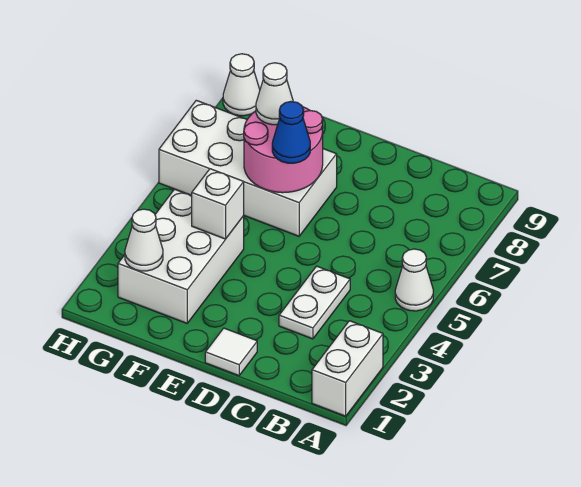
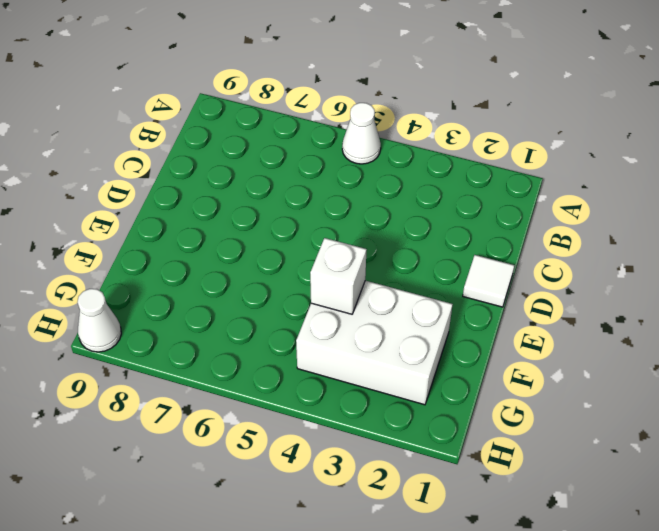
none -> white 1x2 brick [312,321,383,416]
none -> white 1x2 plate [279,266,350,339]
none -> white 2x4 brick [159,100,337,236]

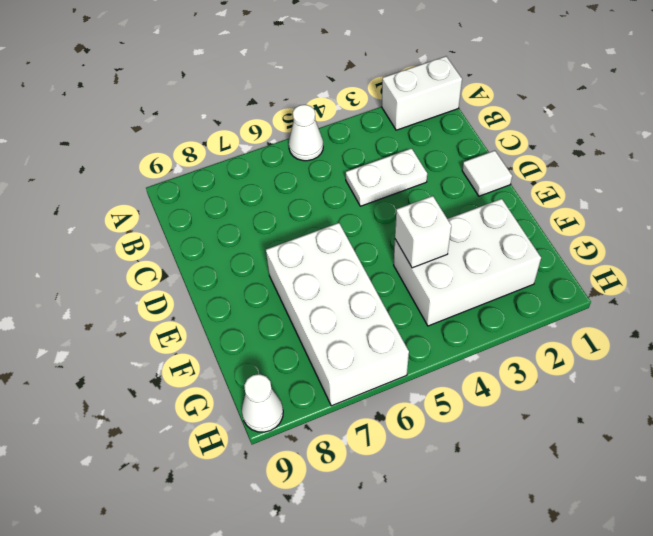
none -> pink 2x2 round brick [244,107,323,193]
none -> white 1x1 cone [125,209,163,271]
none -> blue 1x1 cone [272,102,310,163]

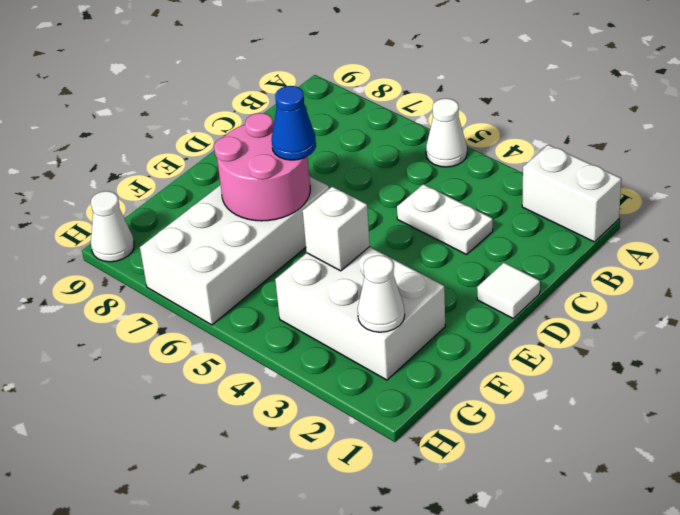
none -> white 1x1 cone [256,63,293,125]

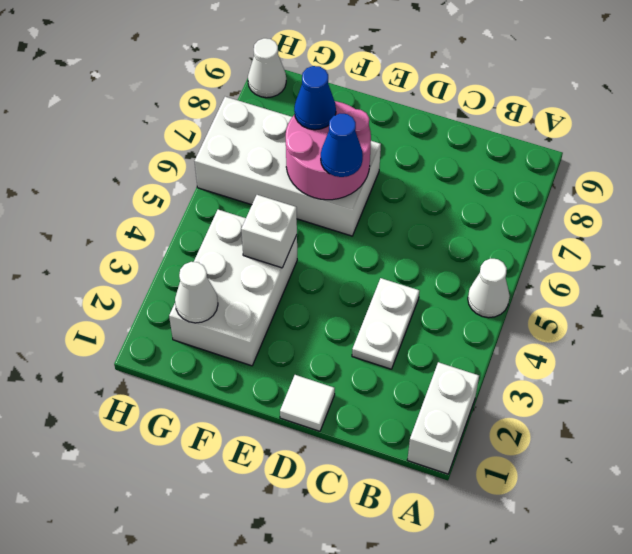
blue 1x1 cone [294,66,336,130] -> white 1x1 cone [256,63,293,125]

